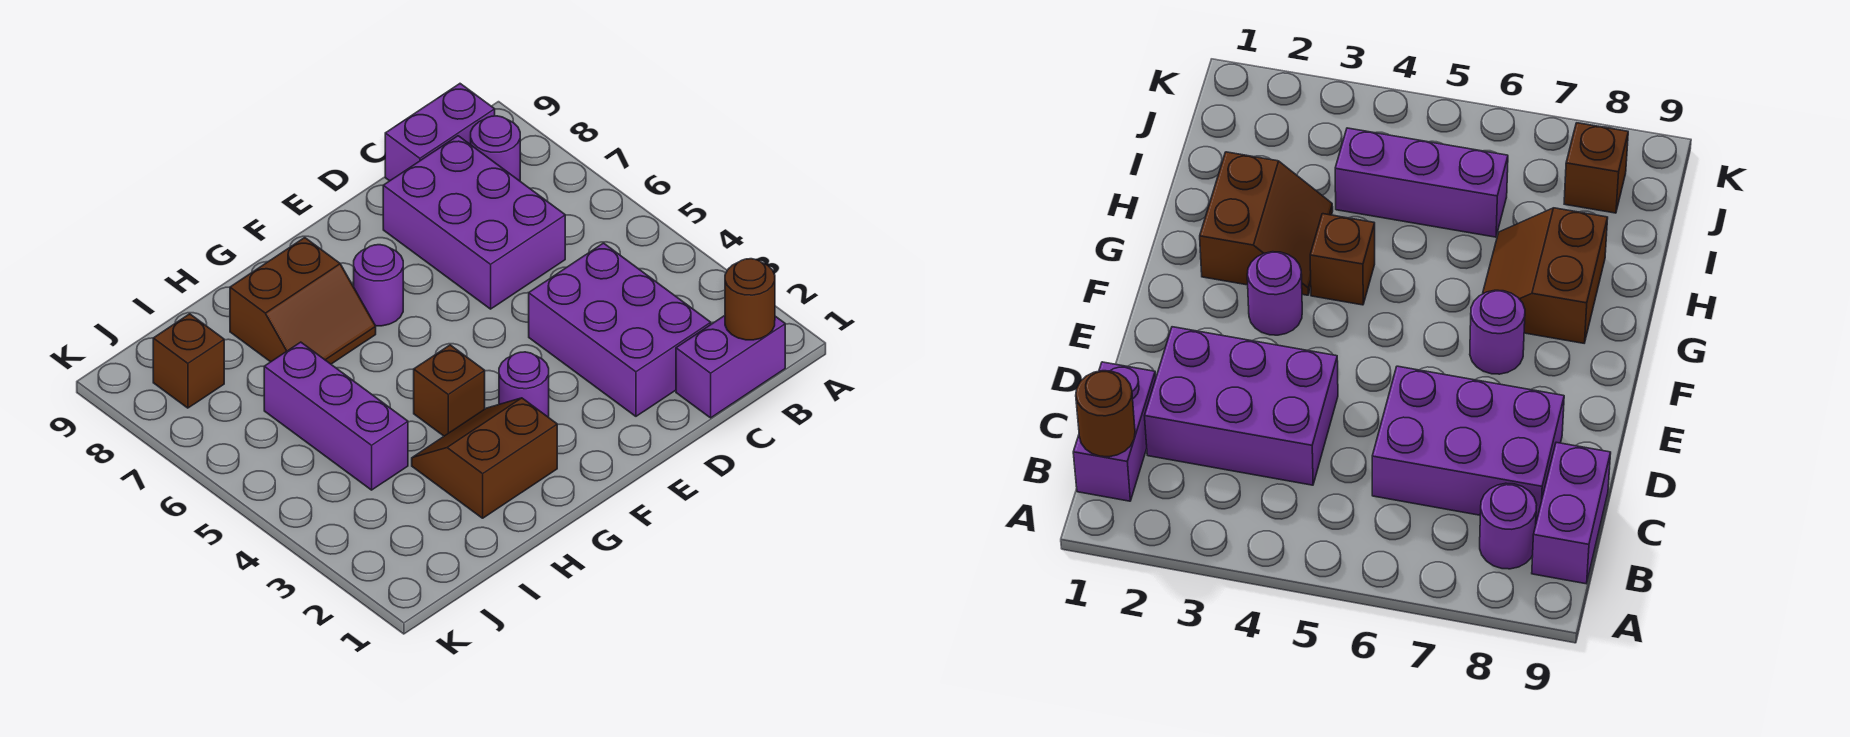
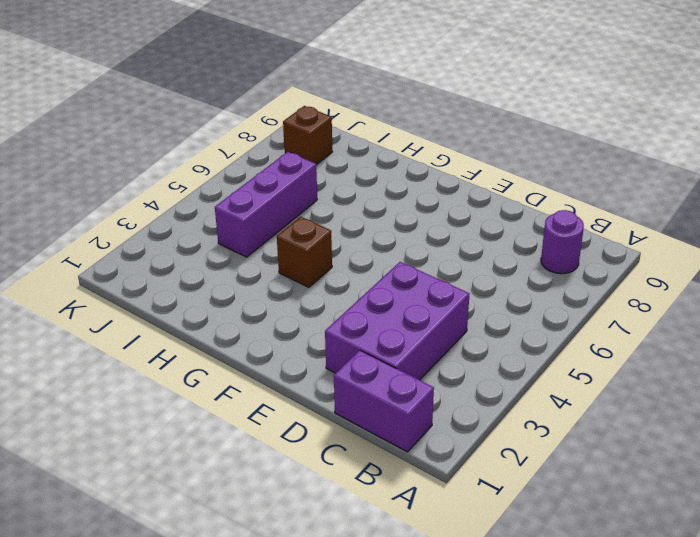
none -> purple 1x2 brick [385,84,495,181]
none -> purple 2x3 brick [383,136,565,309]
none -> purple 1x1 round brick [499,352,549,417]

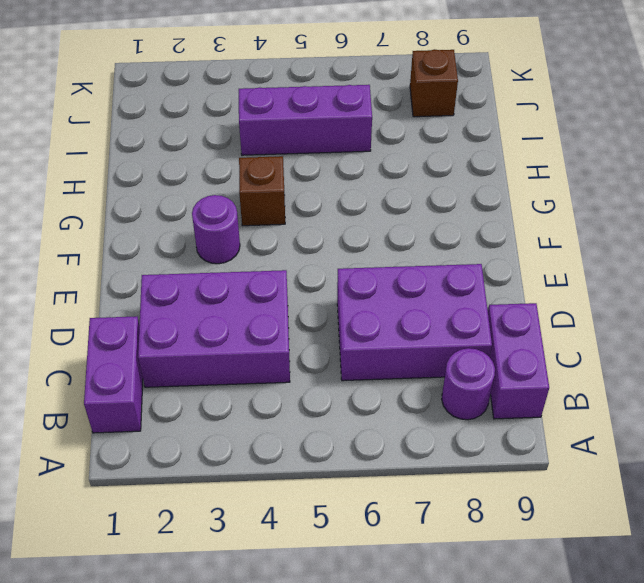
none -> purple 1x1 round brick [354,245,403,326]
none -> brown 2x2 slope [412,398,557,518]
none -> brown 2x2 slope [230,238,376,364]

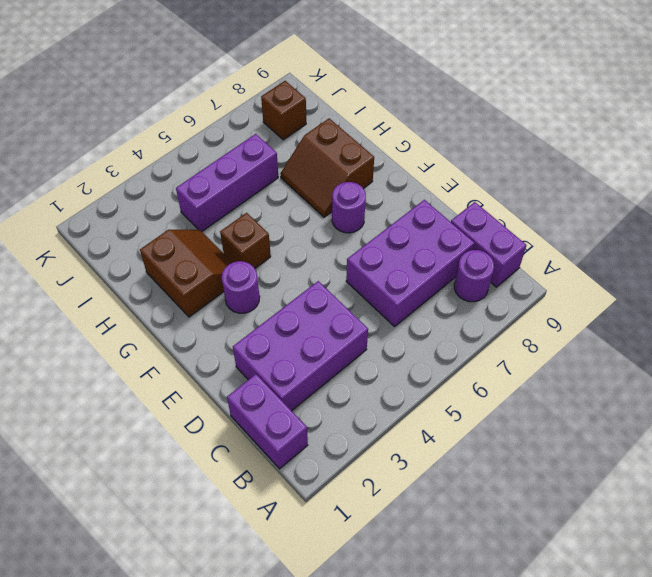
none -> brown 1x1 round brick [725,259,775,340]

